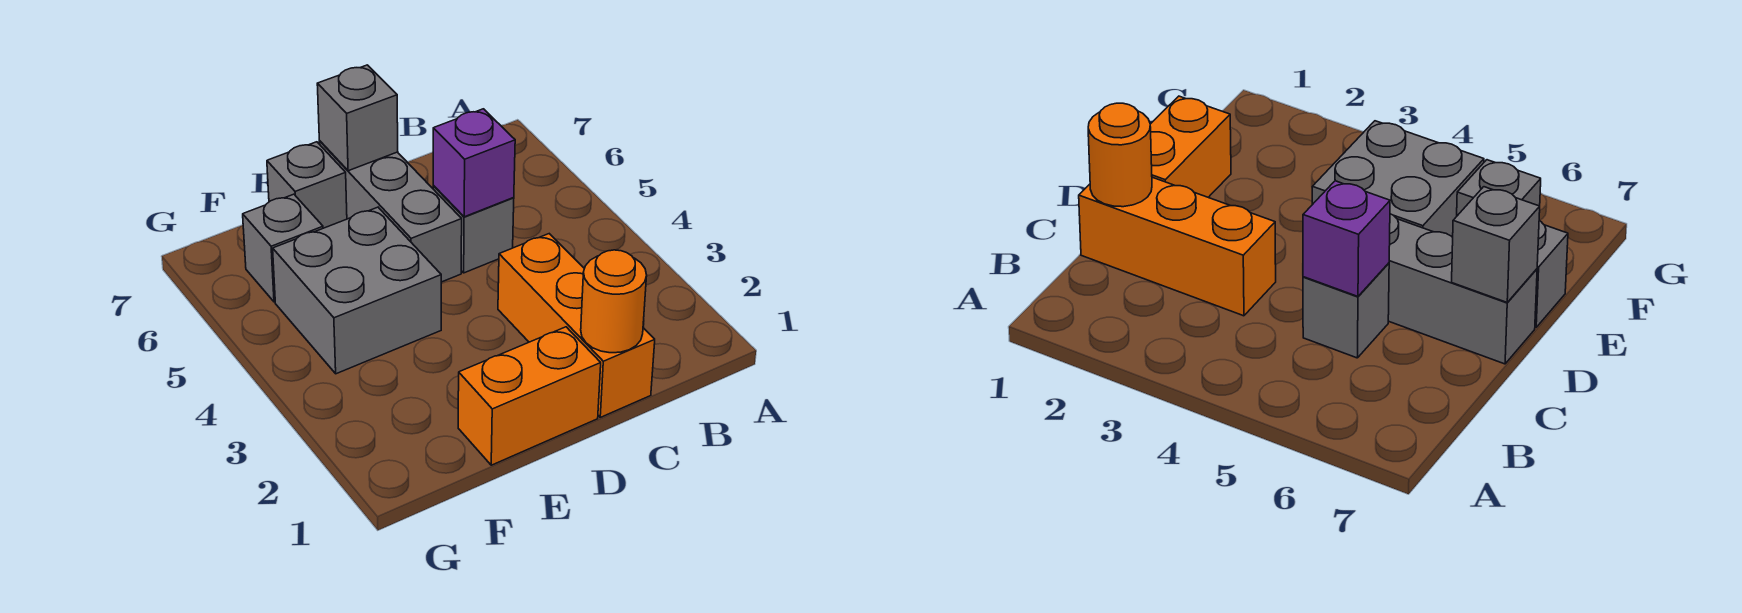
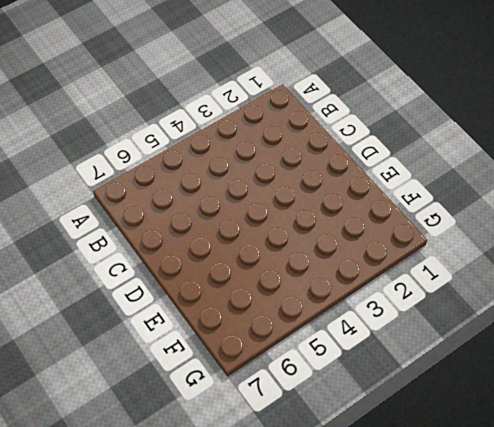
none -> orange 1x3 brick [498,234,655,417]
none -> grey 1x1 brick [433,186,514,273]

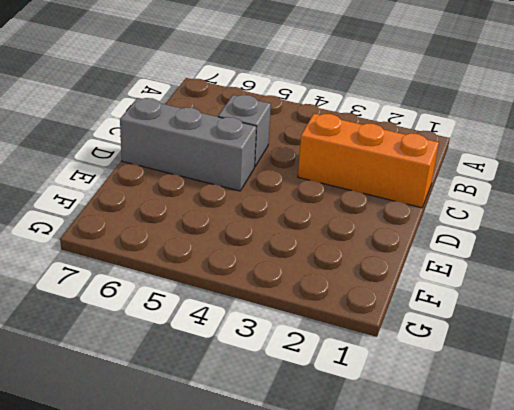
none -> orange 1x2 brick [458,327,601,465]
none -> grey 2x2 brick [273,207,441,374]

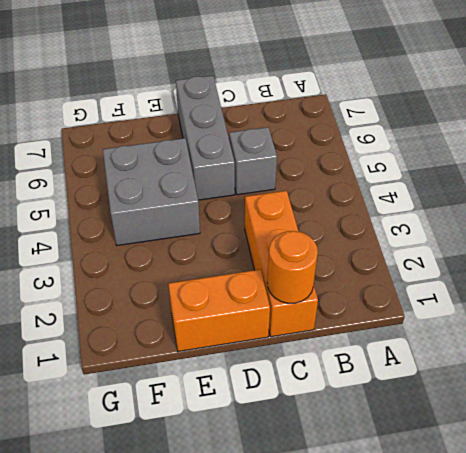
none -> grey 1x1 brick [267,142,347,228]
none -> grey 1x1 brick [243,194,323,302]

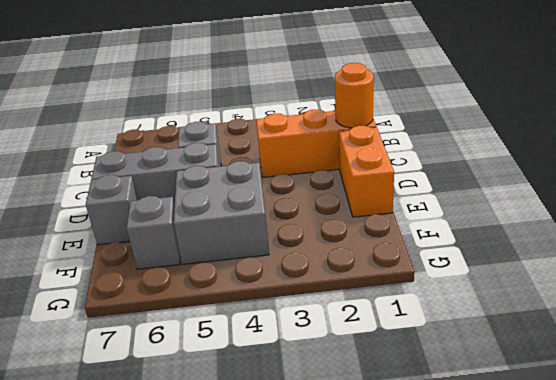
none -> purple 1x1 brick [433,109,515,217]
none -> grey 1x1 brick [317,65,398,171]

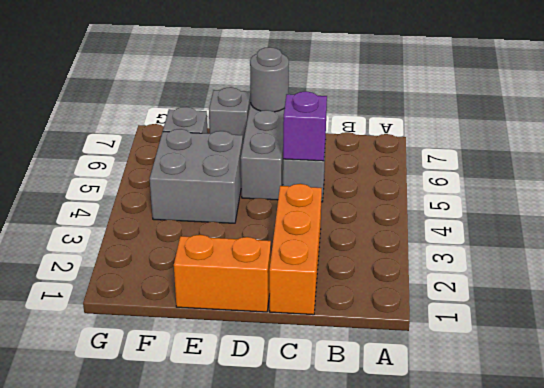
grey 1x1 round brick [250,47,289,112] -> grey 1x1 brick [317,65,398,171]
none -> orange 1x1 round brick [581,250,647,353]

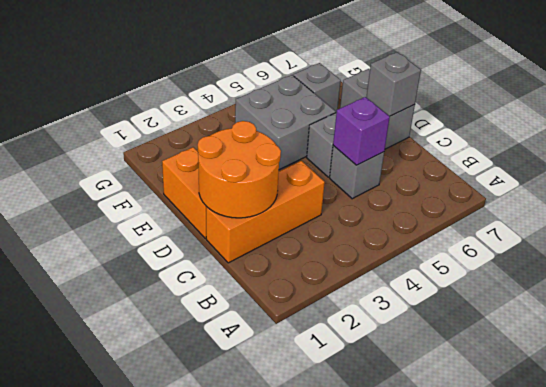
orange 2x2 round brick [198,121,281,218] -> orange 1x1 round brick [581,250,647,353]

